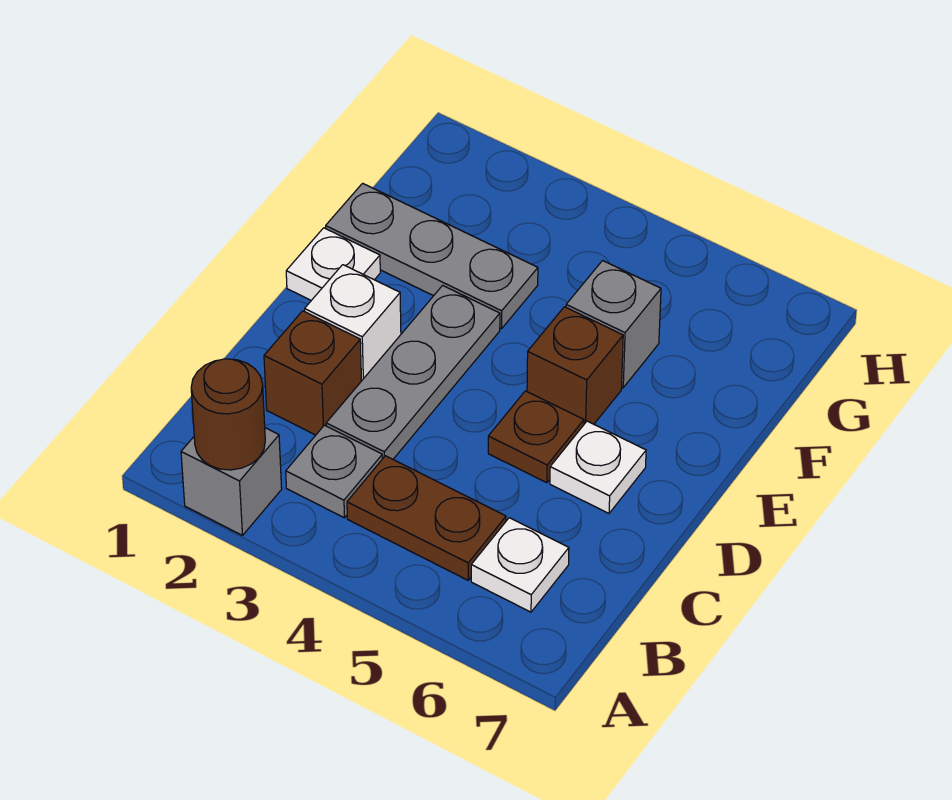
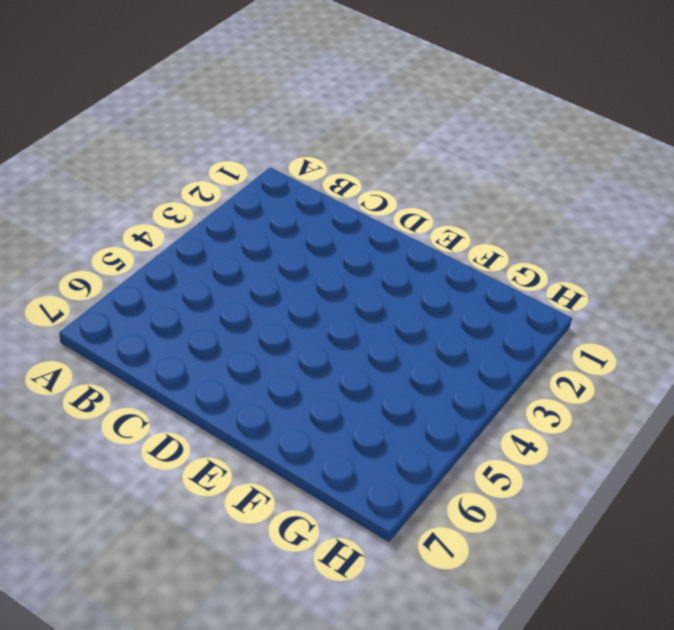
none -> grey 1x1 brick [181,428,282,535]
none -> grey 1x1 plate [286,425,382,518]
none -> brown 1x2 plate [347,456,506,580]

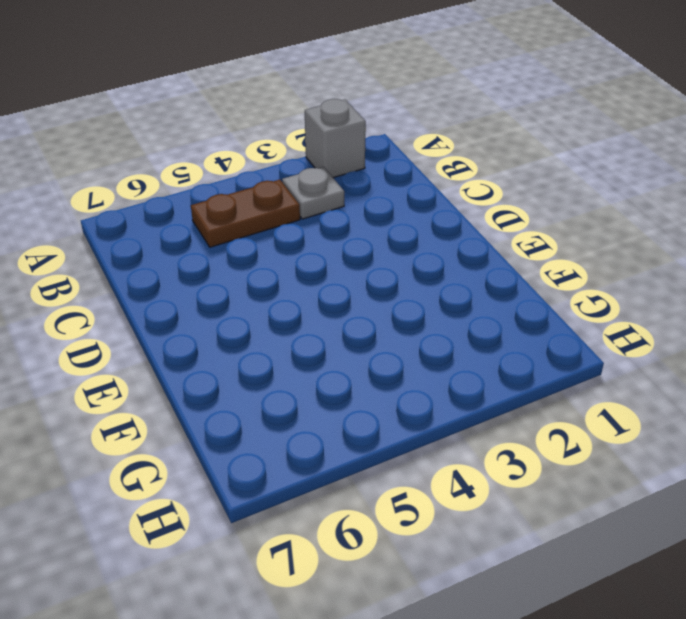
none -> white 1x1 plate [471,518,569,612]
none -> brown 1x1 brick [264,311,361,435]
none -> grey 1x3 plate [326,285,500,459]

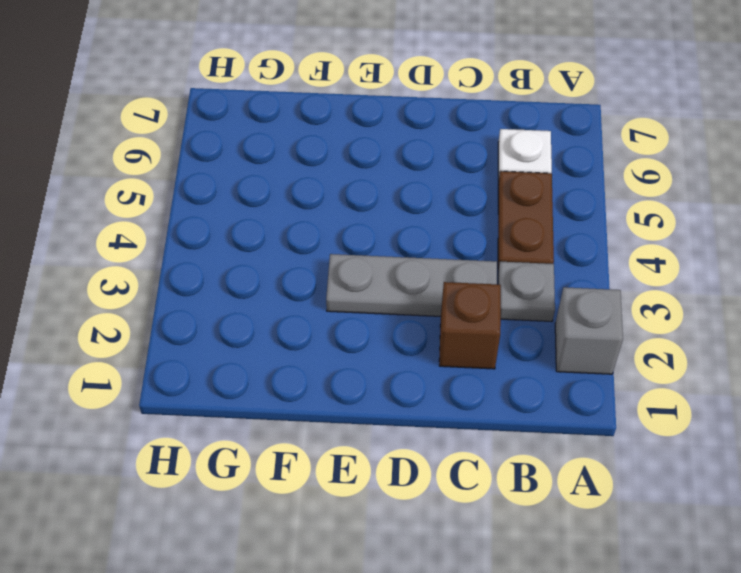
none -> white 1x1 brick [305,265,401,381]
none -> brown 1x1 plate [488,391,584,483]
none -> white 1x1 plate [550,421,646,513]

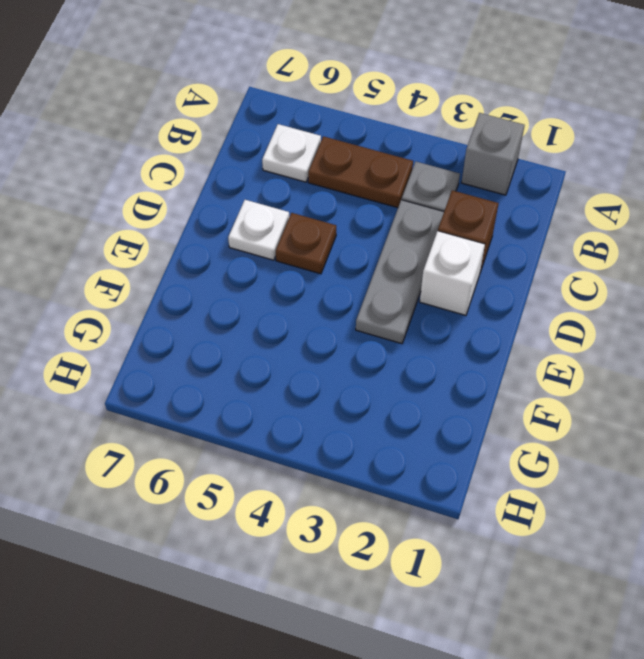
none -> white 1x1 plate [286,228,380,300]
none -> brown 1x1 brick [527,307,623,424]
none -> grey 1x3 plate [326,183,538,329]

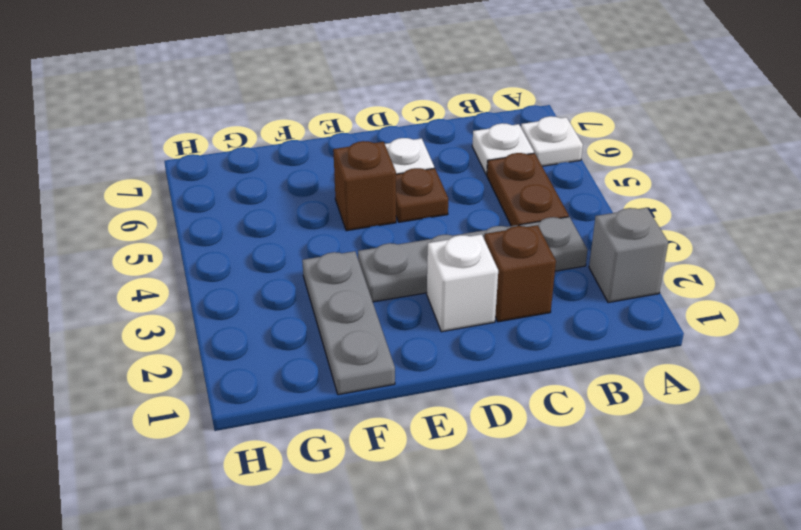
white 1x1 plate [521,116,583,166] -> white 1x1 plate moved to [286,228,380,300]
none -> grey 1x1 brick [566,261,661,388]
none -> brown 1x1 round brick [191,359,265,470]

